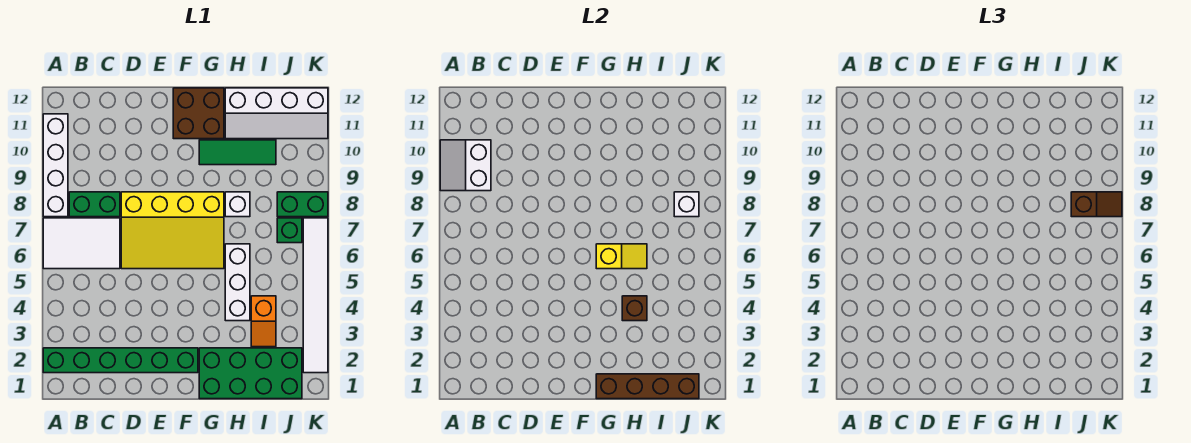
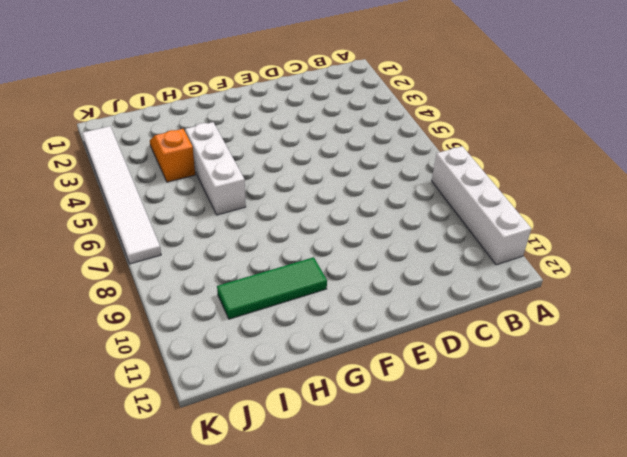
none -> green 1x6 brick [43,348,198,373]
none -> white 2x3 tile [43,218,120,269]
none -> green 1x2 brick [69,192,120,217]

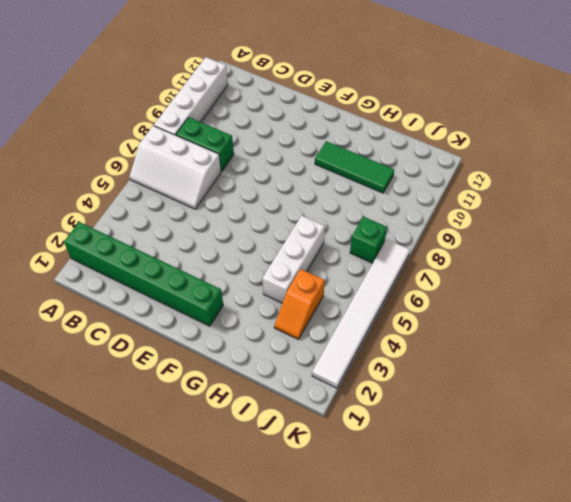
white 2x3 slope [129,126,221,209] -> white 2x3 tile [43,218,120,269]
none -> yellow 3x4 slope [121,192,224,269]
none -> brown 2x2 brick [173,88,224,139]
none -> green 2x4 brick [199,348,302,399]

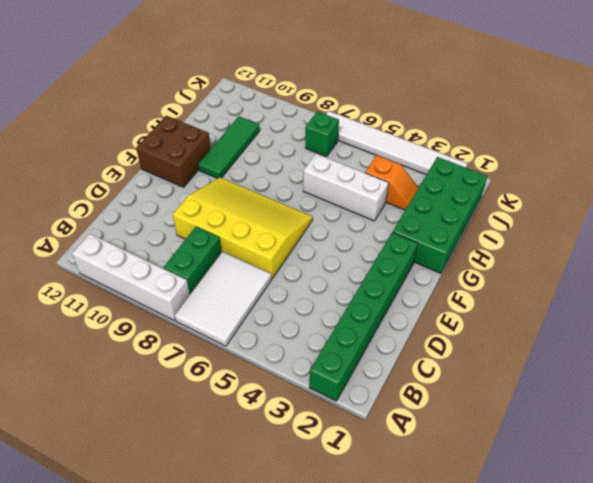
yellow 3x4 slope [173,177,313,279] -> yellow 3x4 slope turned to [121,192,224,269]
none -> white 1x1 brick [225,192,250,217]
none -> white 2x4 slope [225,88,328,139]
none -> green 1x2 brick [277,192,328,217]

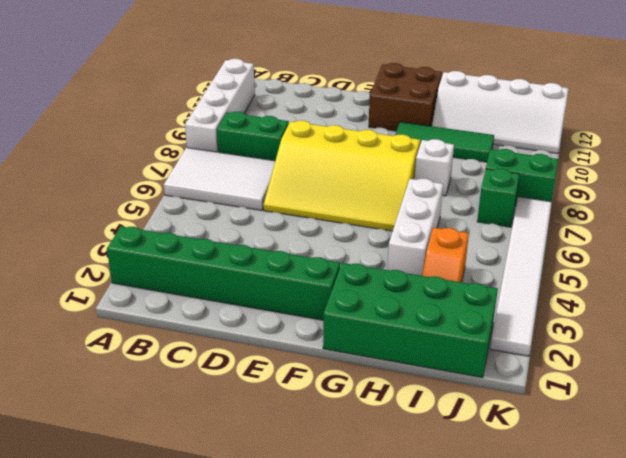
none -> white 2x2 slope [440,140,491,191]
none -> brown 1x4 brick [596,374,699,399]
none -> yellow 1x2 slope [596,244,647,269]

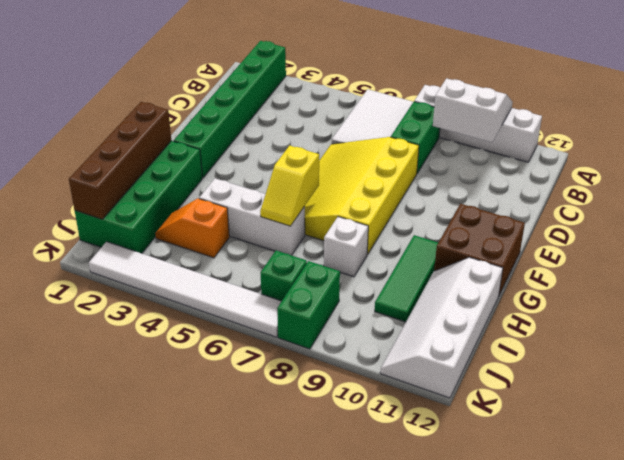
none -> brown 1x1 brick [622,296,647,321]
none -> white 1x1 brick [674,192,699,217]
none -> brown 1x2 slope [1071,192,1122,217]

